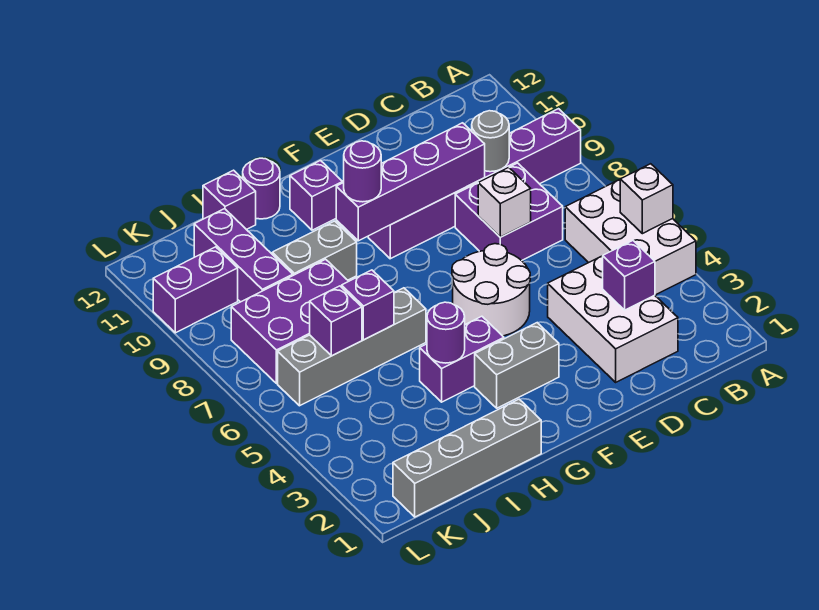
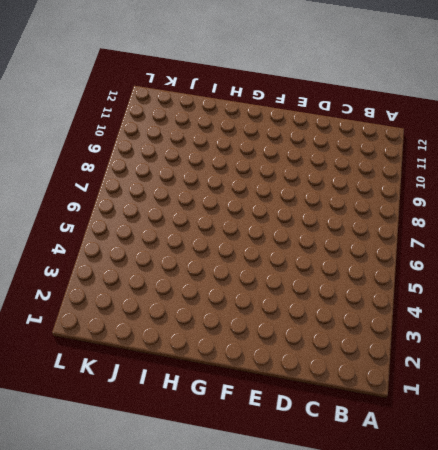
none -> white 2x3 brick [565,180,696,295]
none -> purple 1x6 brick [368,109,581,259]
none -> white 2x3 brick [548,256,678,382]

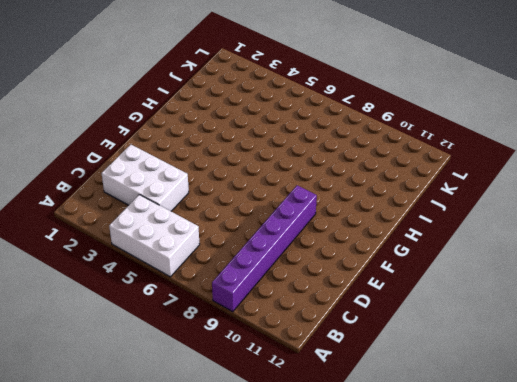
none -> purple 2x2 brick [455,163,563,261]
none -> white 2x2 round brick [452,244,530,336]
none -> grey 1x2 brick [475,323,559,408]

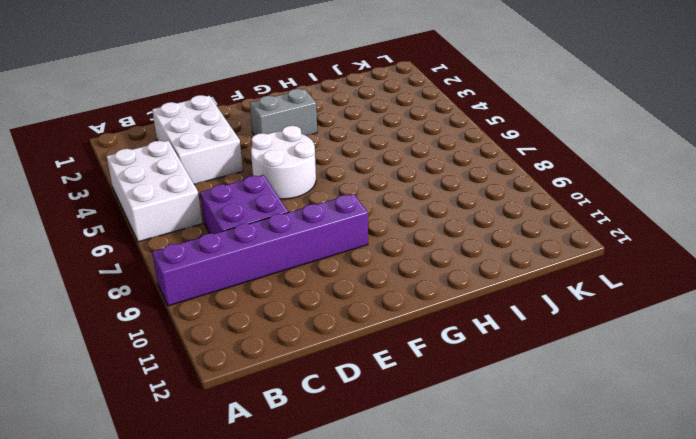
none -> purple 1x2 brick [420,316,504,402]
none -> purple 1x1 brick [290,161,343,230]
none -> grey 1x4 brick [393,399,541,517]

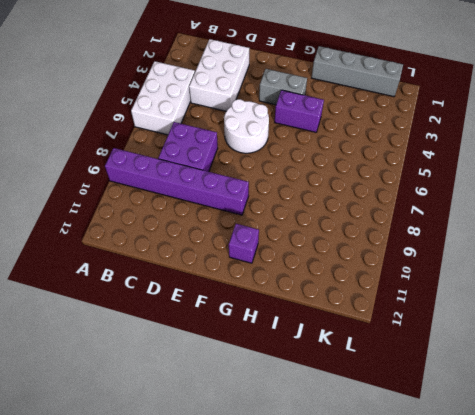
none -> grey 1x4 brick [278,288,426,406]
none -> grey 1x2 brick [272,221,357,280]
none -> purple 1x1 round brick [243,158,280,219]

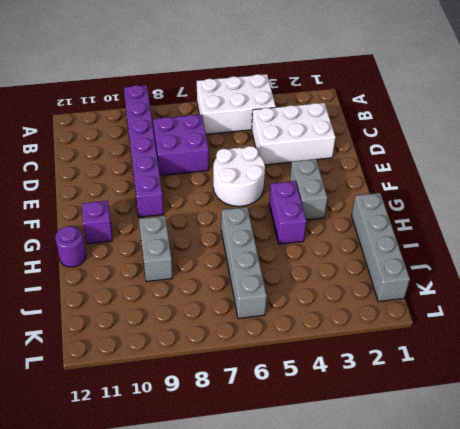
none -> purple 2x3 brick [231,259,349,384]
none -> purple 1x1 brick [203,170,256,230]
none -> purple 1x3 brick [194,209,293,302]

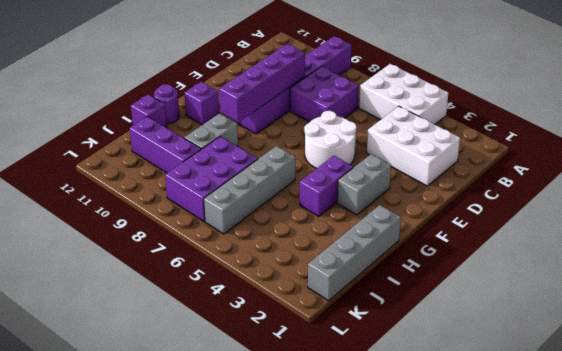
none -> purple 1x2 brick [153,247,238,333]
none -> white 1x1 brick [620,164,673,234]
none -> purple 1x1 brick [603,241,655,310]

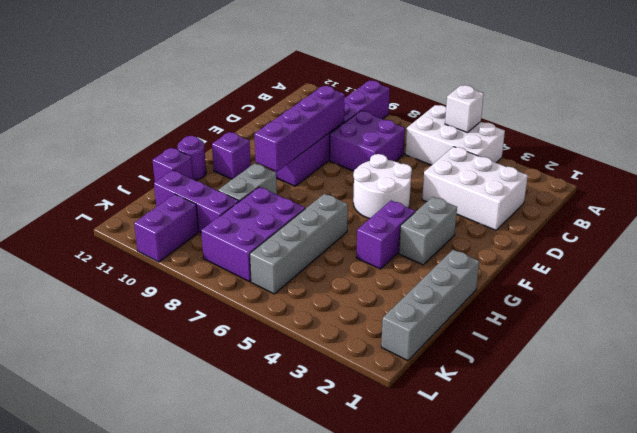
none -> purple 1x1 brick [603,241,655,310]
none -> grey 1x1 round brick [472,111,509,172]
none -> white 1x1 brick [478,167,531,237]

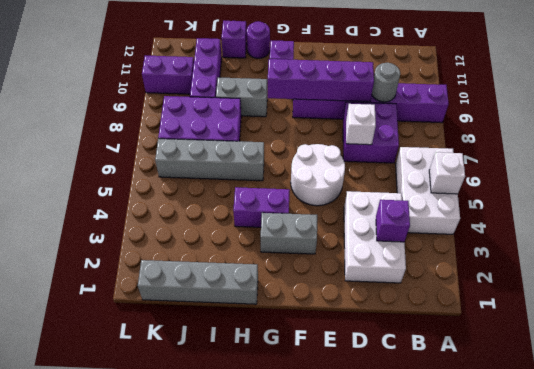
none -> purple 1x1 round brick [427,302,465,363]
none -> purple 1x1 brick [342,270,394,340]
none -> purple 1x1 brick [310,286,362,356]

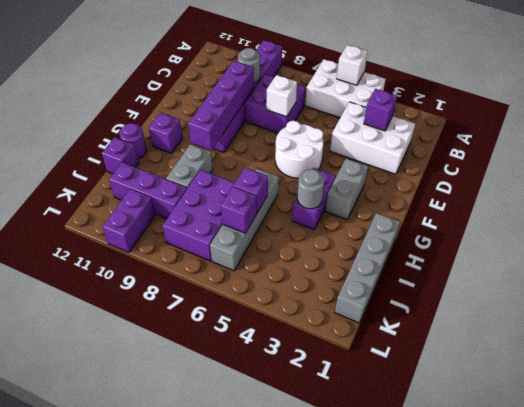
grey 1x1 round brick [297,170,324,209] -> purple 1x1 round brick [427,302,465,363]
none -> purple 1x1 round brick [344,141,381,202]

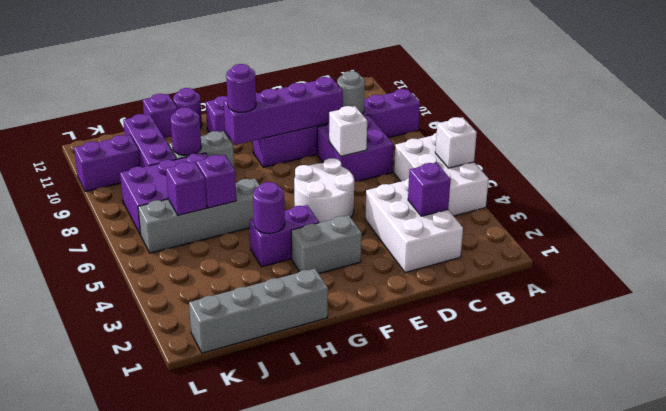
purple 1x1 round brick [171,107,201,155] -> none

